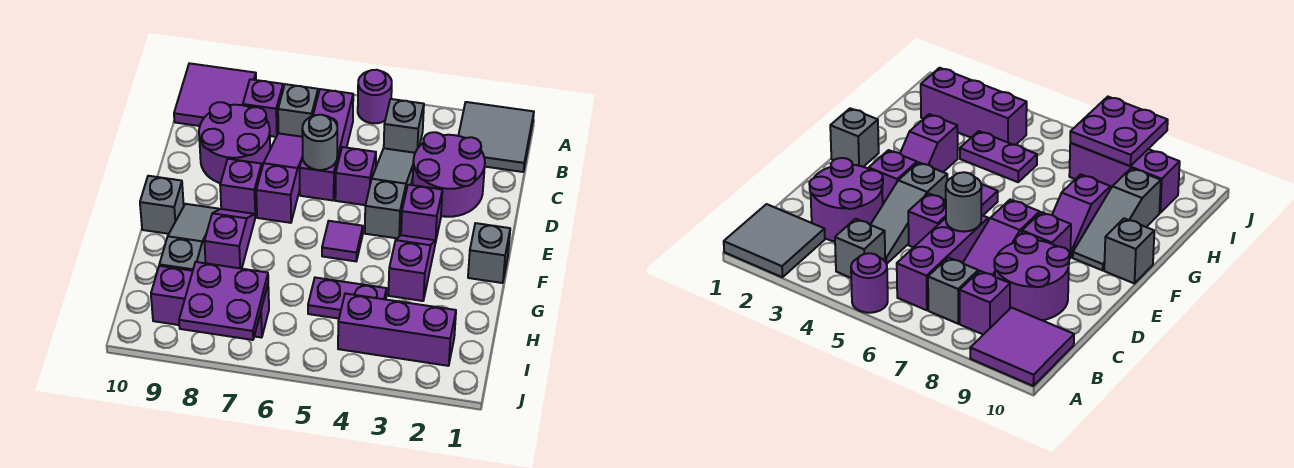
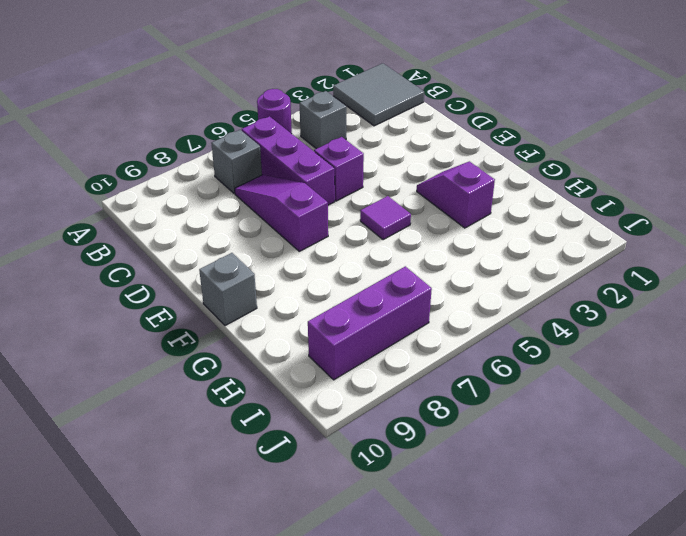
none -> purple 2x2 tile [174,63,256,126]
none -> purple 1x1 brick [243,79,283,137]
none -> purple 2x2 round brick [413,132,485,217]

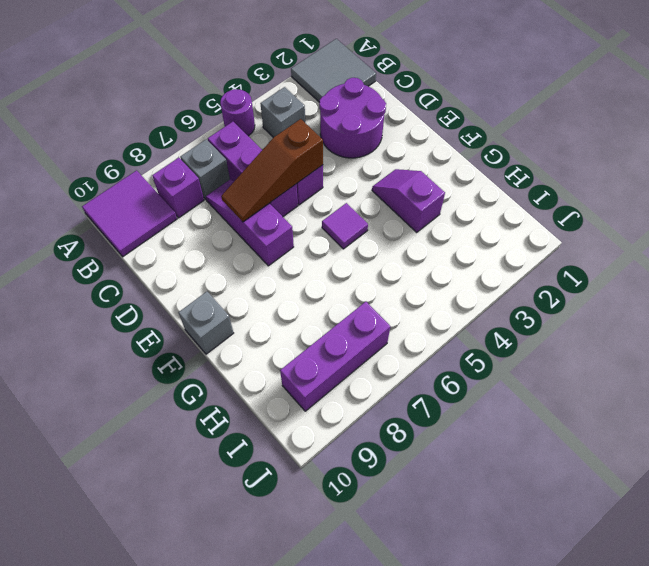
brown 1x3 slope [221,119,323,222] -> grey 1x1 round brick [302,115,337,170]
none -> grey 1x3 slope [365,148,415,238]
none -> purple 2x2 round brick [199,102,270,183]
none -> purple 1x1 brick [401,185,442,243]

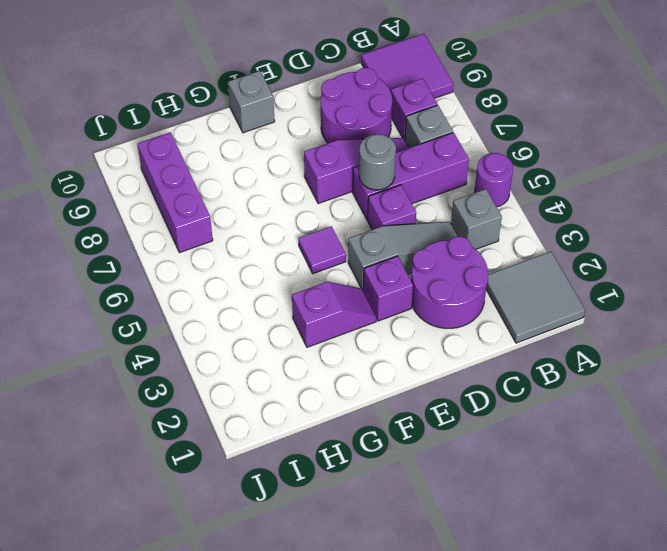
none -> purple 1x1 brick [220,159,262,217]
none -> grey 1x1 brick [468,223,510,283]
none -> purple 1x2 slope [204,209,255,269]

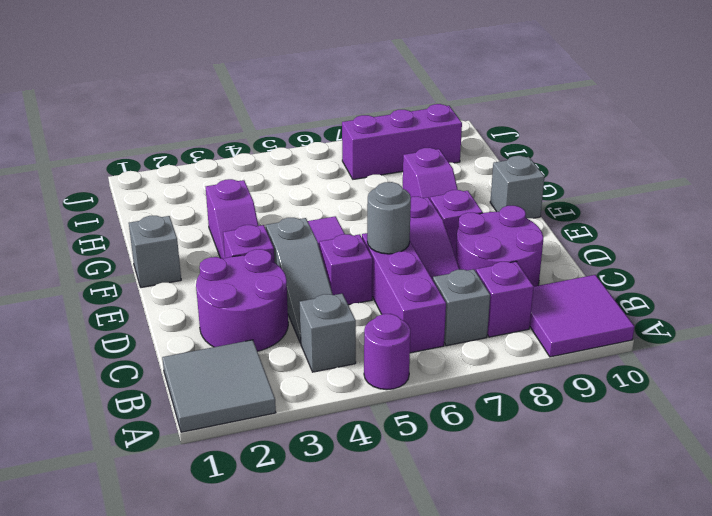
none -> grey 1x3 slope [159,204,219,271]
none -> purple 1x2 plate [308,278,387,319]
none -> purple 1x3 brick [338,294,456,366]

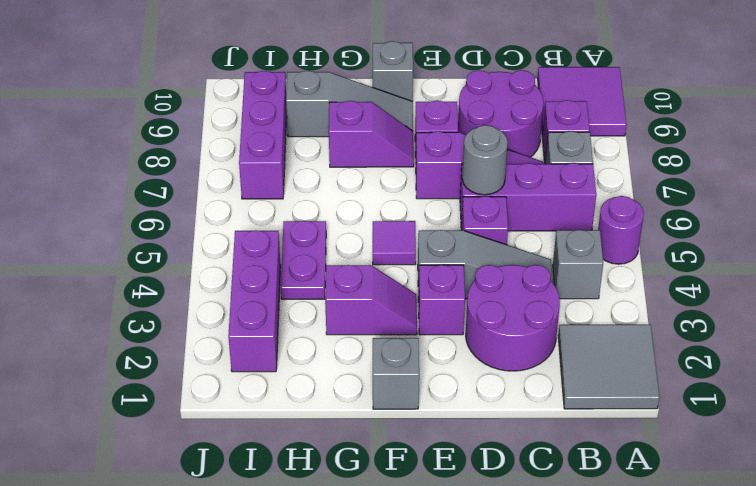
none -> purple 2x2 plate [179,262,268,340]

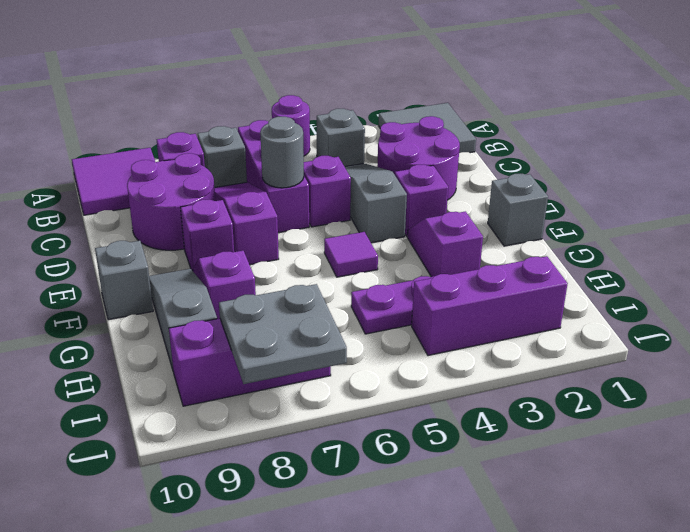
grey 2x2 plate [219,284,347,384] -> purple 2x2 plate [179,262,268,340]

